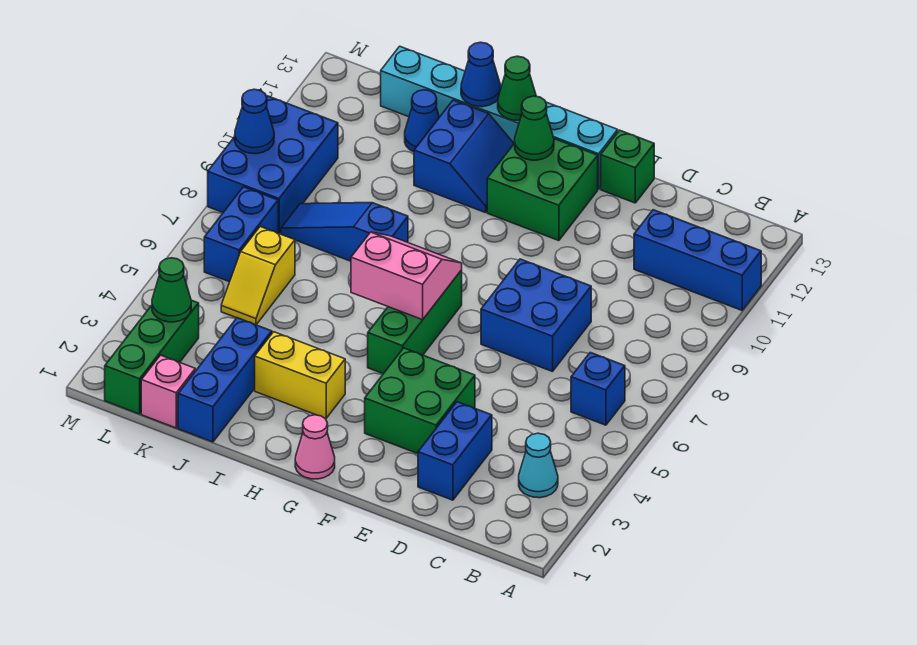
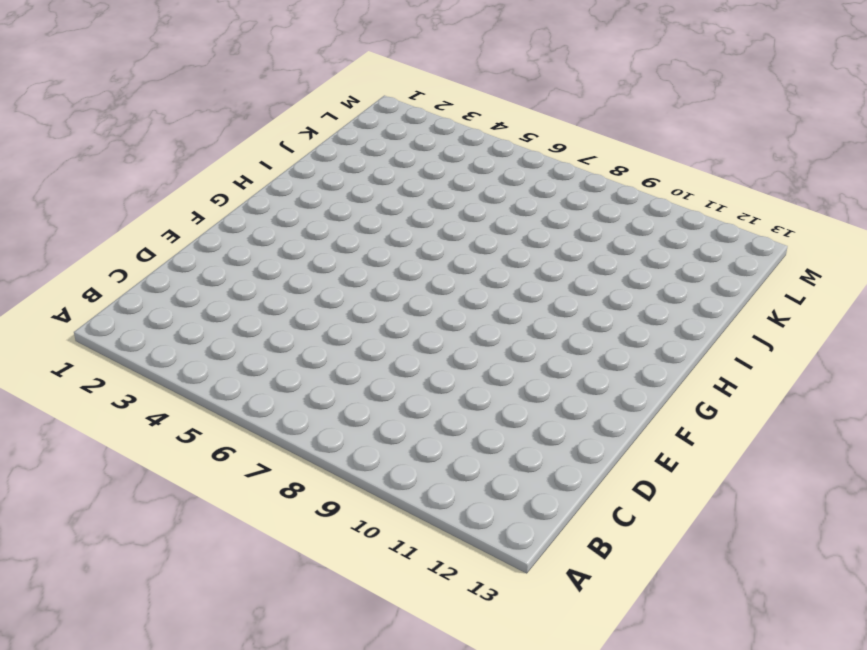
none -> blue 1x3 brick [634,210,761,310]
none -> cyan 1x1 cone [519,433,558,498]
none -> blue 1x1 brick [571,352,625,425]

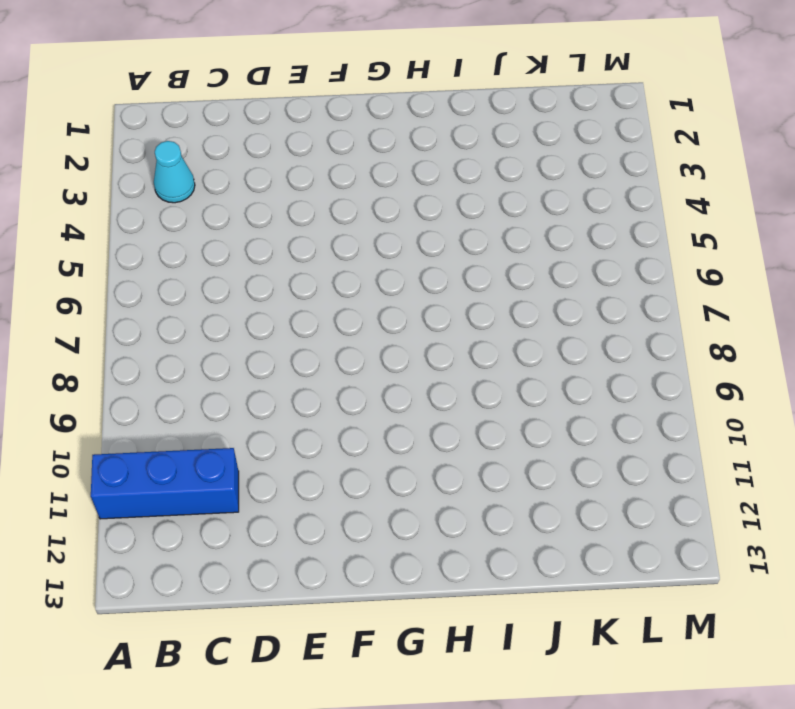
none -> blue 1x1 brick [571,352,625,425]
none -> blue 1x2 brick [418,402,492,500]
none -> blue 2x2 brick [481,259,591,372]

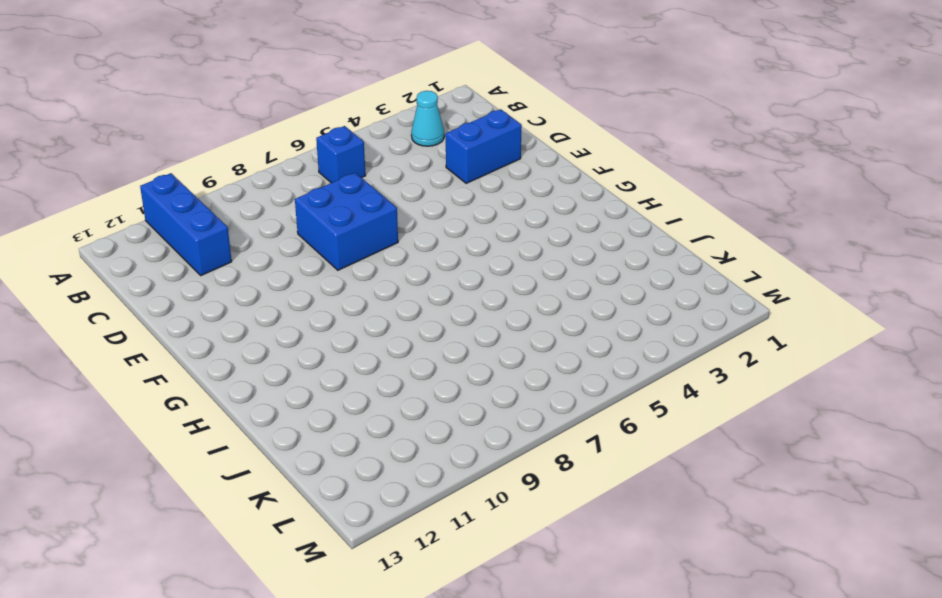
none -> green 2x2 brick [365,348,475,454]
none -> green 1x1 brick [601,130,654,203]
none -> green 2x2 brick [487,139,598,241]

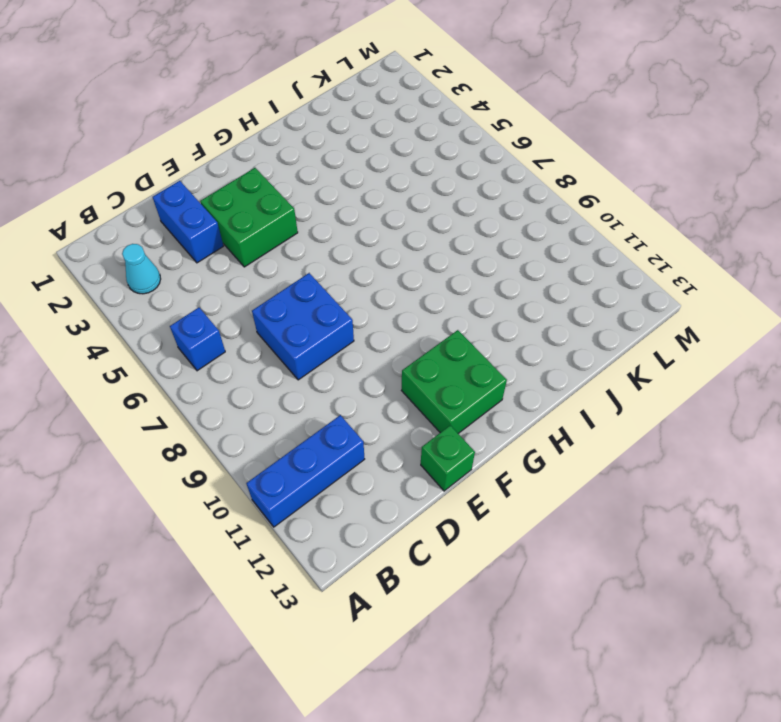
none -> cyan 1x6 brick [381,46,618,189]
none -> pink 1x1 cone [295,415,335,479]
none -> green 1x3 brick [368,270,462,374]

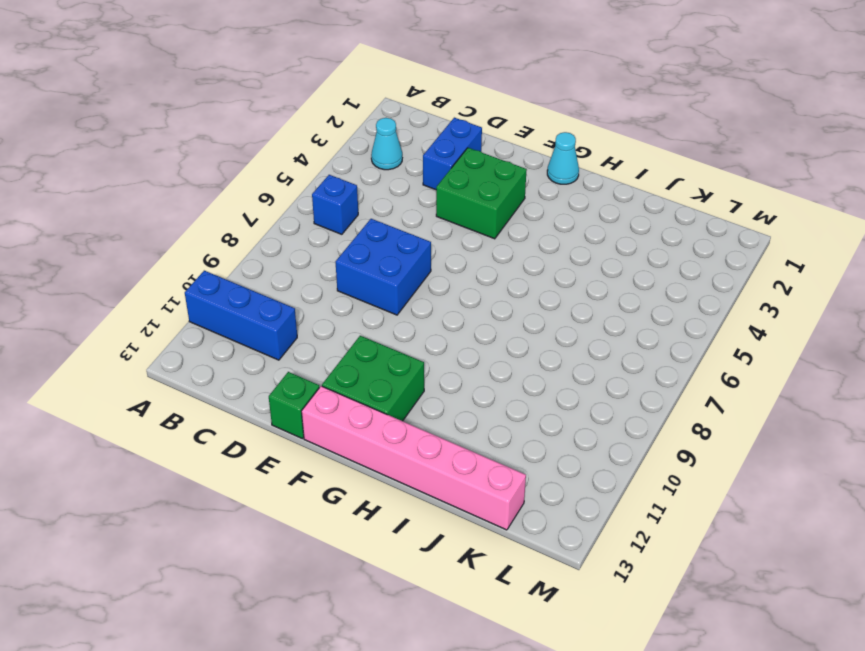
pink 1x6 brick [302,386,526,530] -> cyan 1x6 brick [381,46,618,189]
cyan 1x1 cone [547,132,579,184] -> pink 1x1 cone [295,415,335,479]
none -> green 1x3 brick [368,270,462,374]
none -> yellow 1x2 brick [255,332,345,418]
none -> blue 2x2 slope [414,100,514,213]

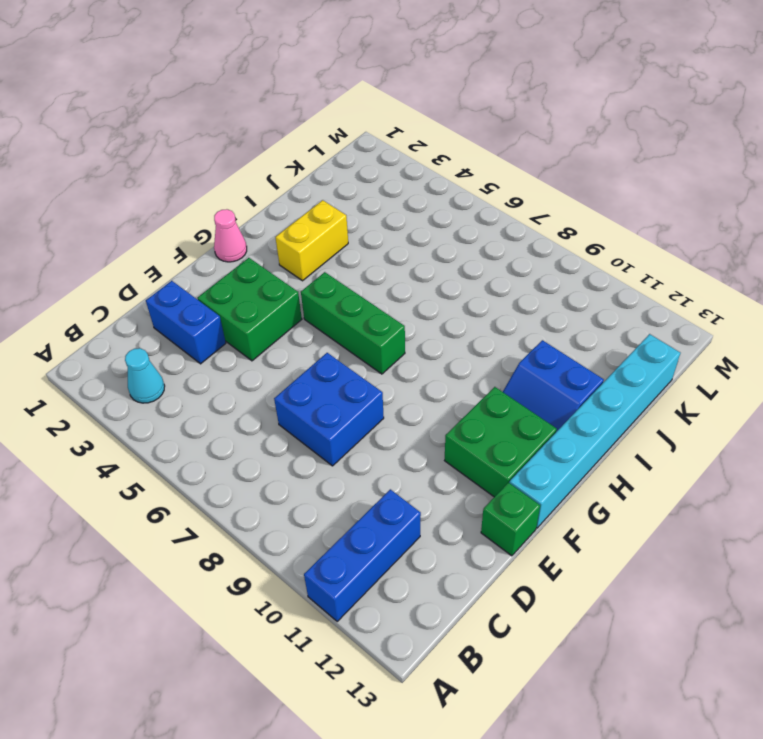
none -> blue 1x1 brick [571,352,625,425]
none -> blue 1x3 slope [281,203,408,261]
none -> blue 1x3 brick [178,318,272,442]

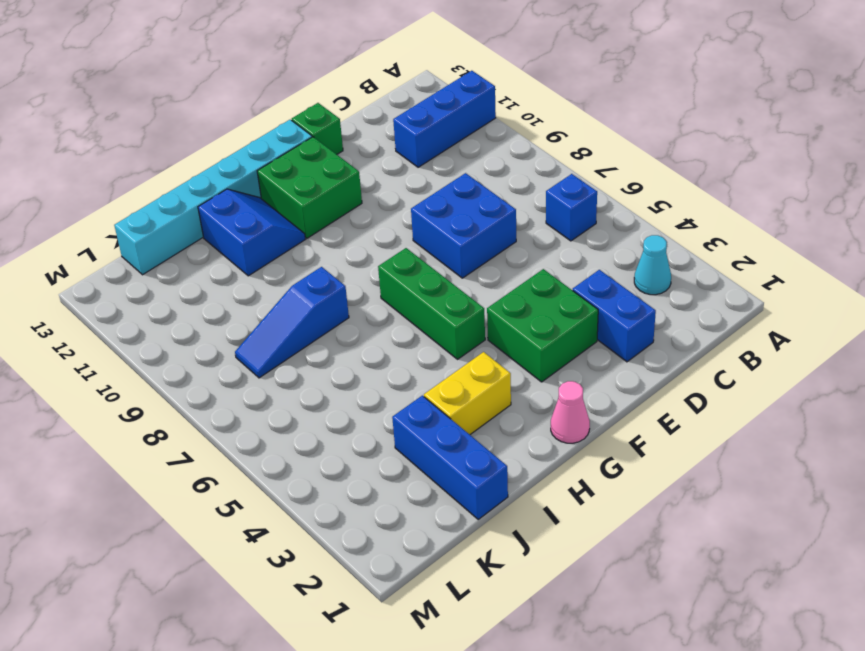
none -> blue 1x1 cone [405,90,439,152]
none -> pink 1x1 brick [141,355,195,428]
none -> yellow 1x2 slope [221,227,295,325]

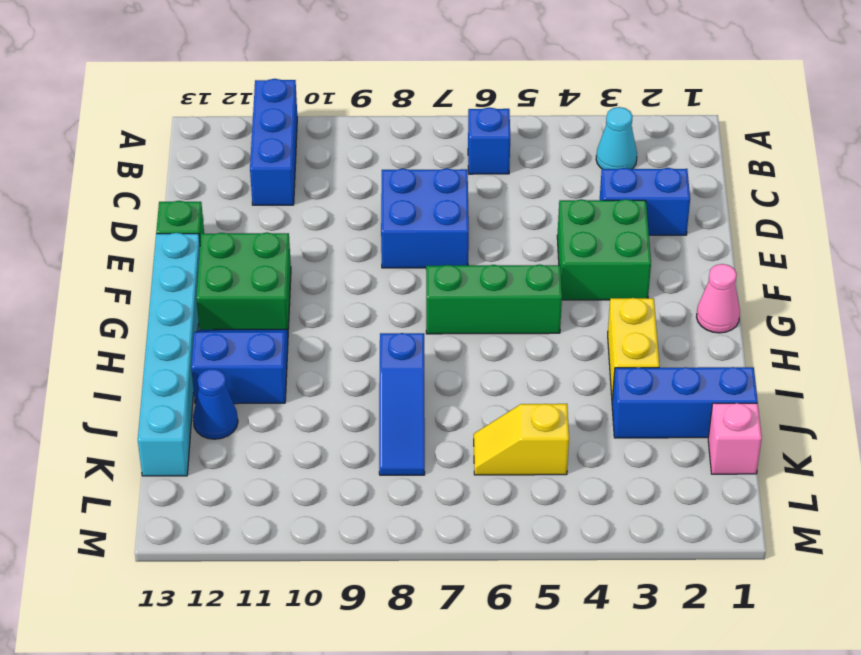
yellow 1x2 slope [474,404,569,475] -> yellow 1x2 slope turned to [221,227,295,325]
none -> green 1x3 brick [105,300,199,414]
none -> blue 1x2 brick [204,187,278,282]
none -> blue 2x3 brick [208,96,338,234]

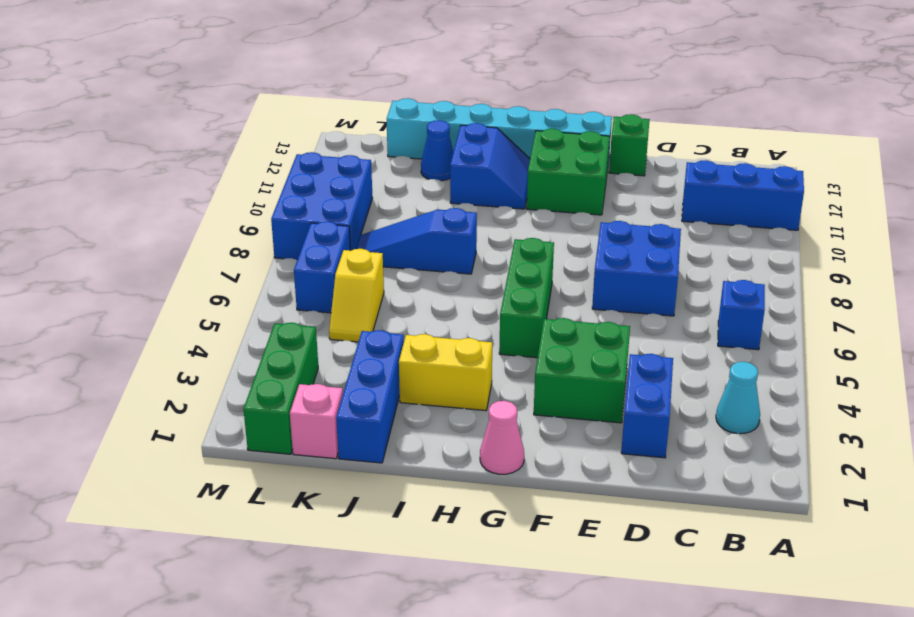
none -> pink 2x2 slope [351,232,462,320]
none -> green 1x1 cone [515,96,554,160]
none -> green 1x1 cone [498,56,536,121]

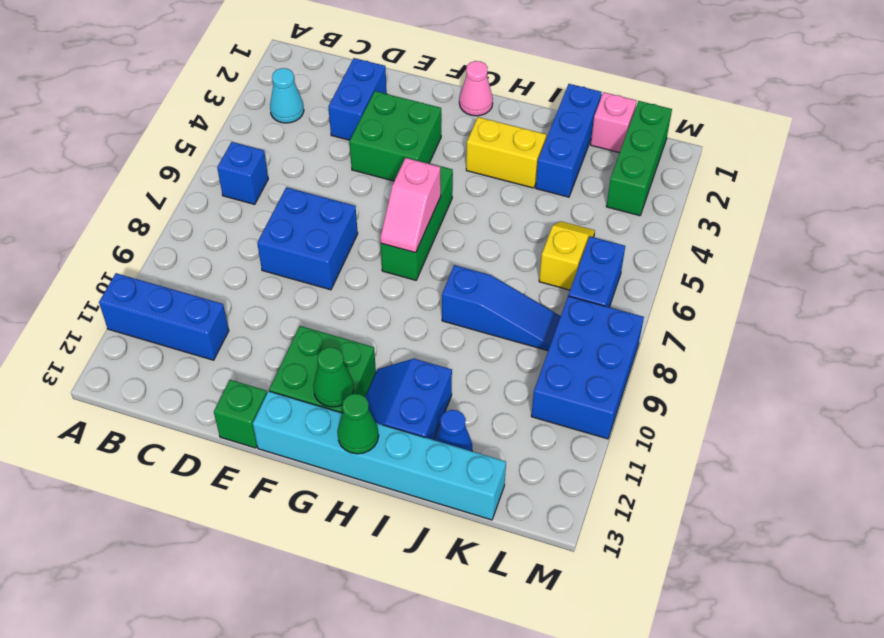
pink 1x2 slope [380,158,441,253] -> pink 2x2 slope [351,232,462,320]
none -> blue 1x1 cone [461,42,501,107]
none -> green 1x1 cone [152,258,191,322]
none -> blue 1x1 cone [235,89,274,154]

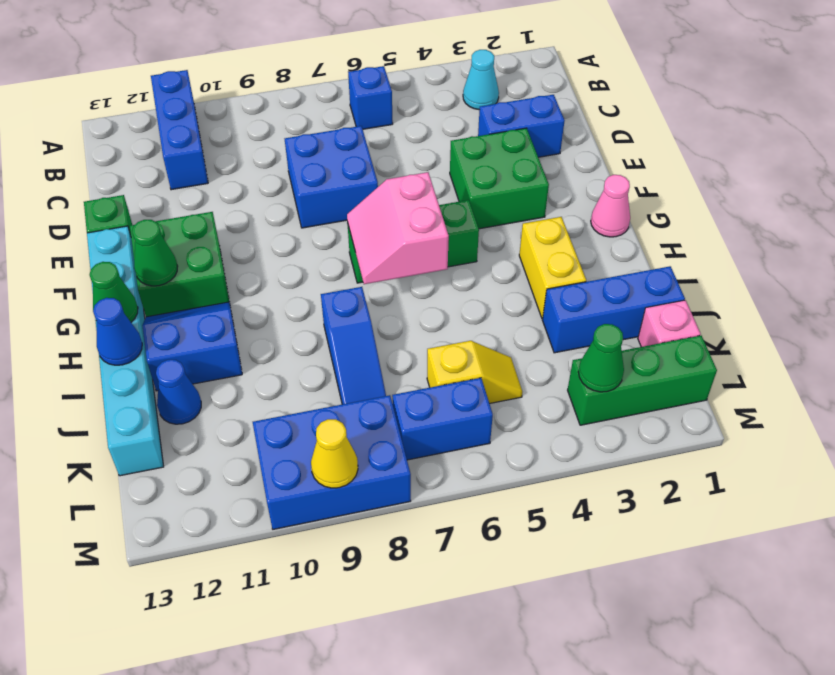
yellow 1x1 cone [311,419,358,488] -> blue 1x1 cone [235,89,274,154]

